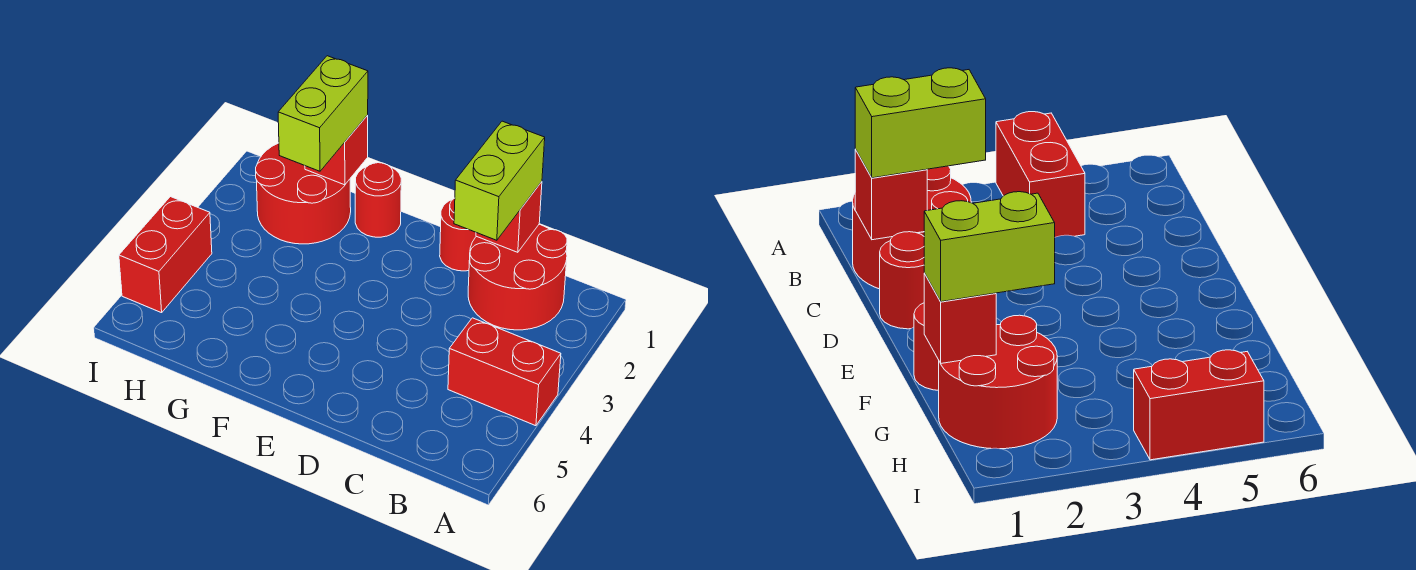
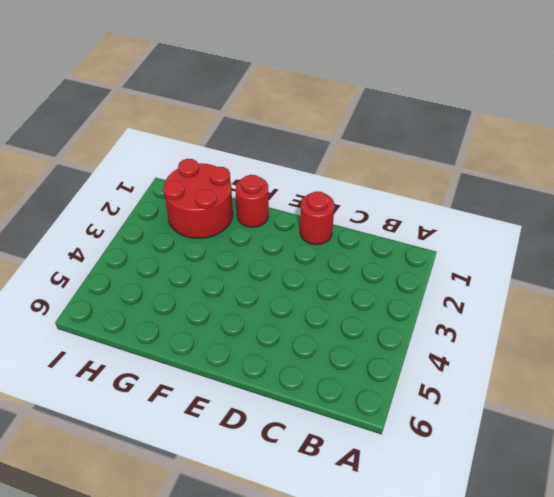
none -> red 1x2 brick [448,318,561,426]
none -> red 2x2 round brick [468,224,567,330]

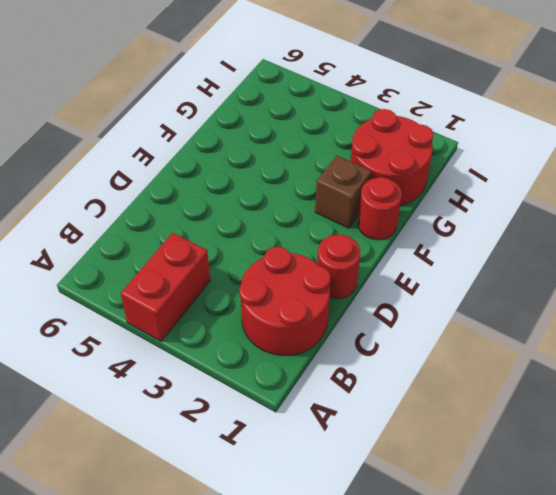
brown 1x1 brick [315,156,371,228] -> none
none -> red 1x2 brick [119,197,212,313]
none -> red 1x1 brick [476,182,542,252]

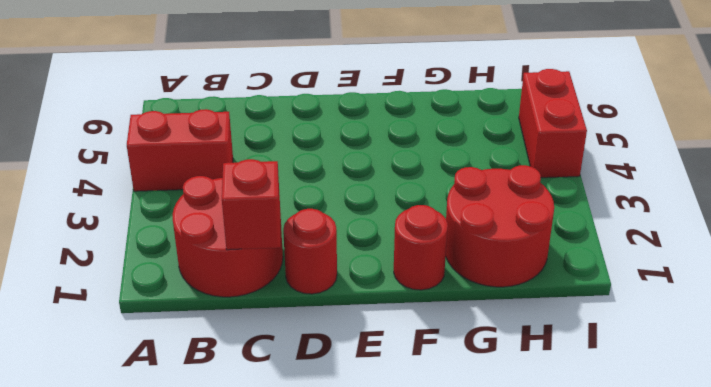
none -> red 1x1 brick [305,115,368,185]
none -> lime 1x2 brick [454,121,545,240]

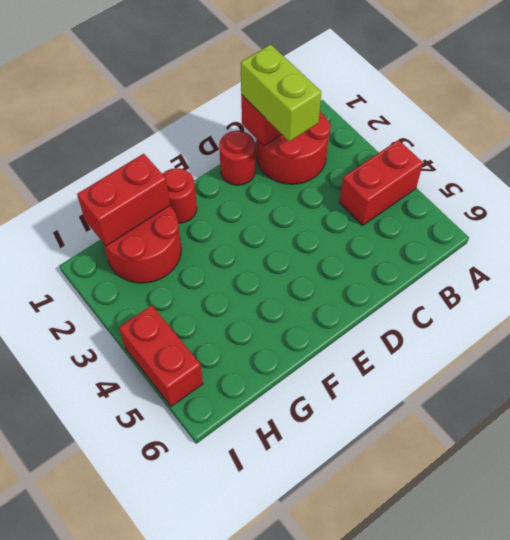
red 1x2 brick [77,154,170,246] -> red 1x1 brick [305,115,368,185]
none -> lime 1x2 brick [278,56,368,171]

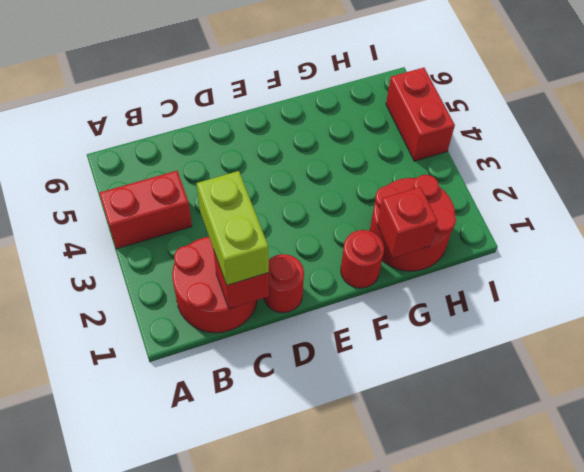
none -> lime 1x2 brick [278,56,368,171]

